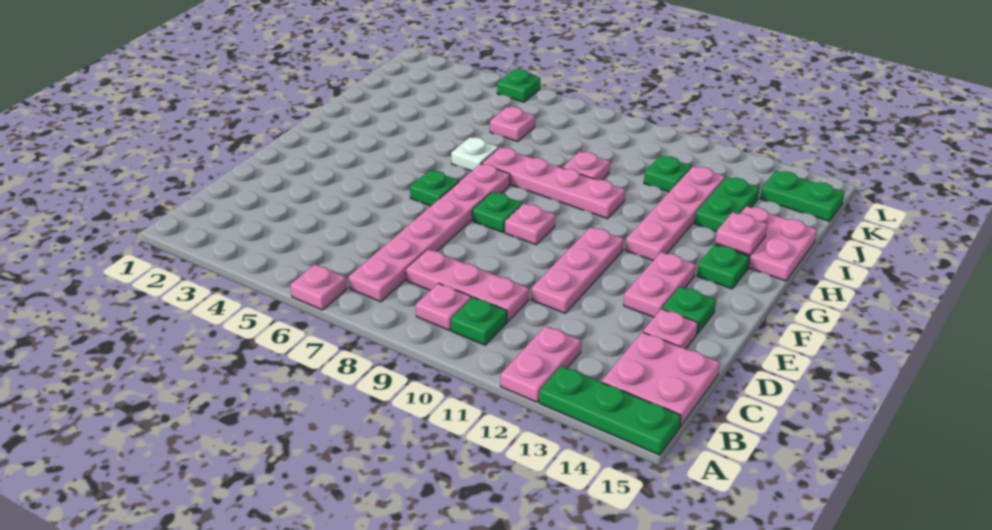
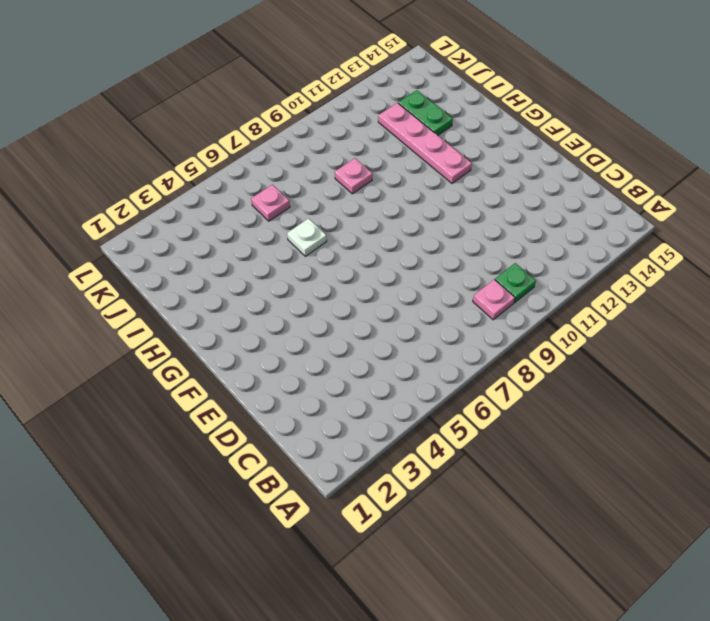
none -> pink 1x1 plate [290,264,347,310]
none -> pink 1x2 plate [501,326,581,402]
none -> green 1x3 plate [539,366,681,455]

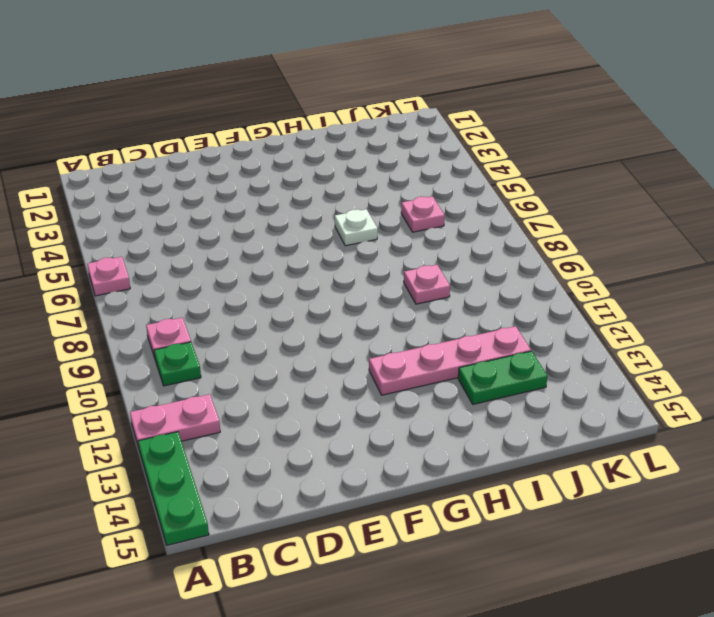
none -> pink 1x6 plate [349,164,510,302]
none -> pink 2x2 plate [602,332,720,427]
none -> pink 1x3 plate [406,249,529,322]

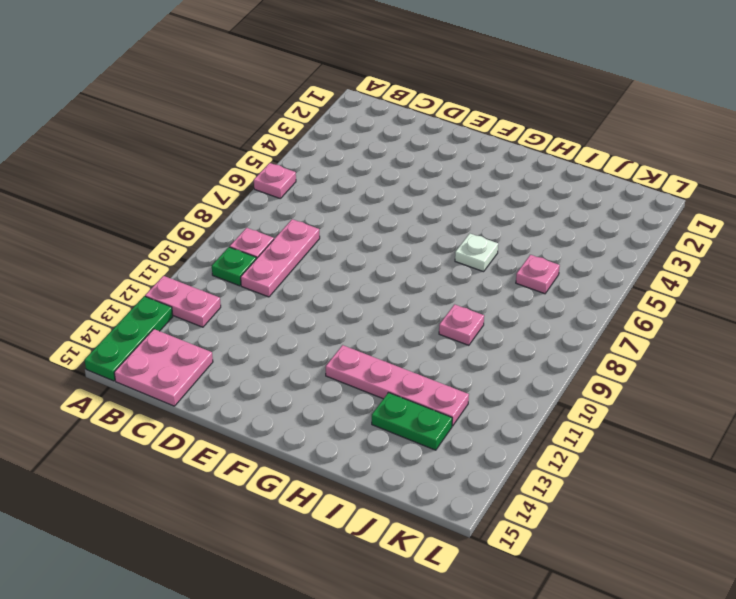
none -> pink 1x6 plate [349,164,510,302]
none -> pink 1x3 plate [531,227,624,313]
none -> pink 1x1 plate [643,309,698,349]

